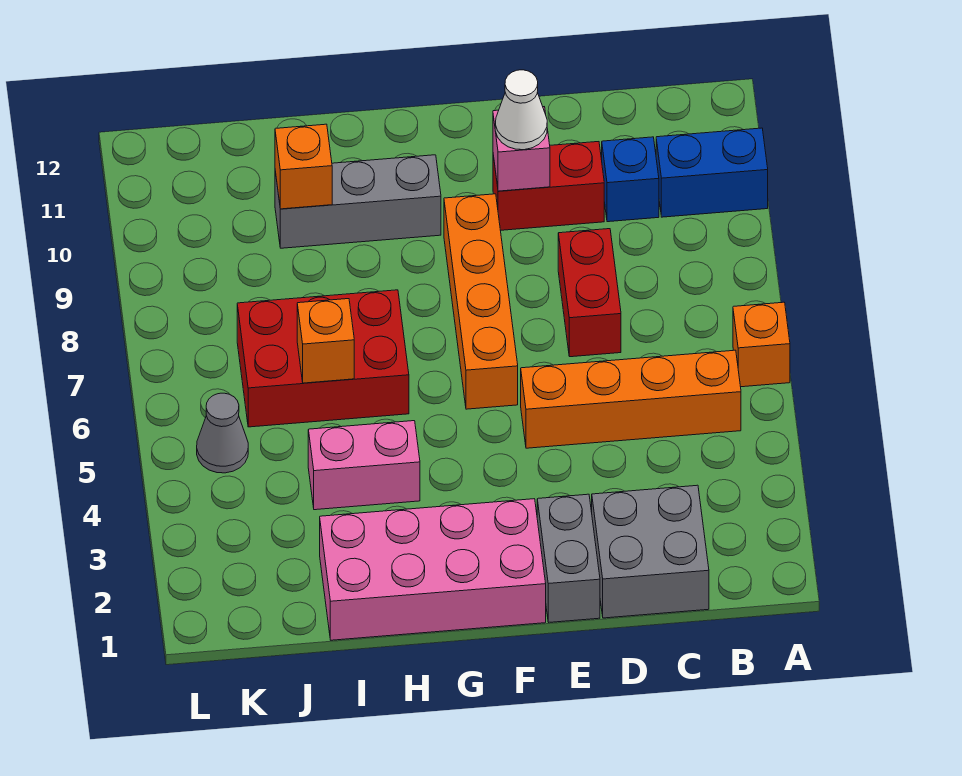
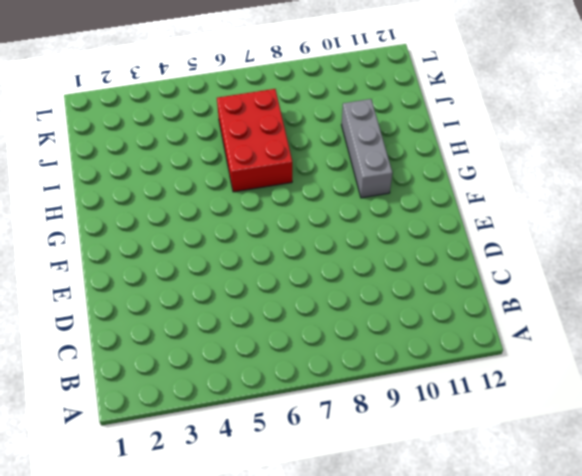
none -> orange 1x1 brick [733,302,790,387]
none -> blue 1x2 brick [656,128,768,217]
none -> orange 1x4 brick [521,350,741,448]

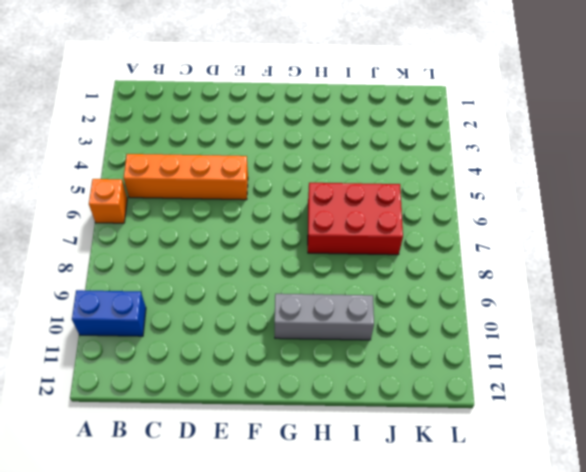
none -> grey 2x2 brick [592,485,709,618]
none -> blue 1x1 brick [602,137,659,222]
none -> red 1x2 brick [558,229,621,357]

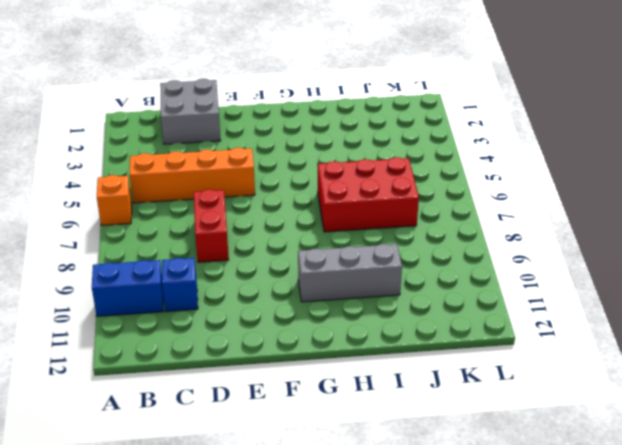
none -> red 1x2 brick [493,142,604,230]
none -> grey 1x2 brick [537,494,600,622]
none -> pink 2x4 brick [320,499,546,640]

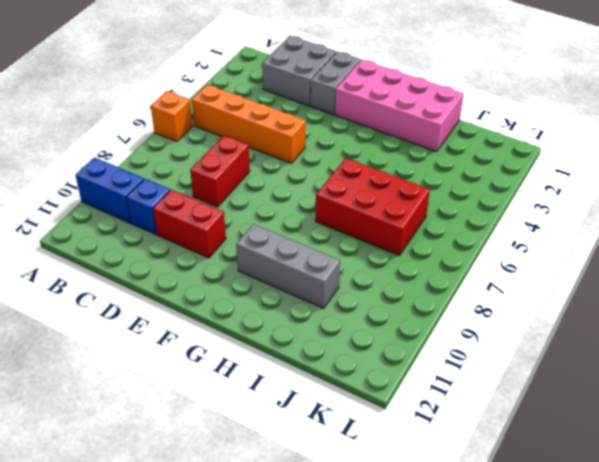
none -> orange 1x4 brick [444,194,518,409]
none -> pink 1x2 brick [308,421,420,510]
none -> grey 1x1 cone [197,393,248,473]

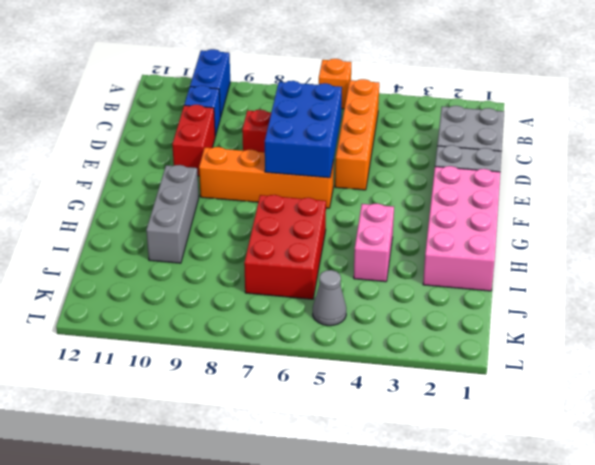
blue 2x3 brick [265,81,342,178] -> none
none -> pink 1x1 brick [493,107,550,191]
none -> orange 1x1 brick [297,299,354,383]
none -> orange 1x1 brick [275,124,332,209]

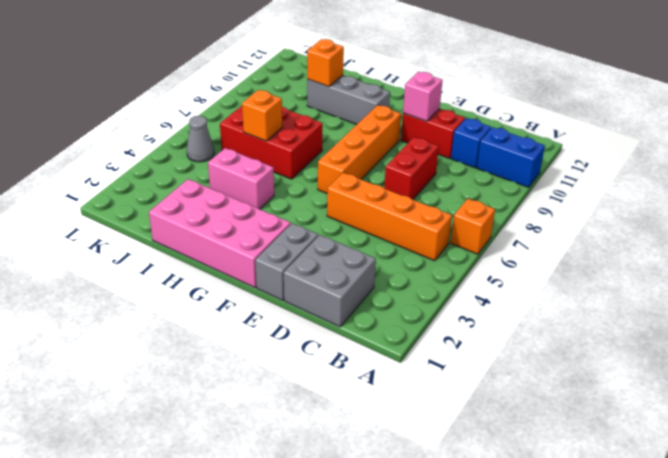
none -> white 1x1 cone [495,70,547,150]

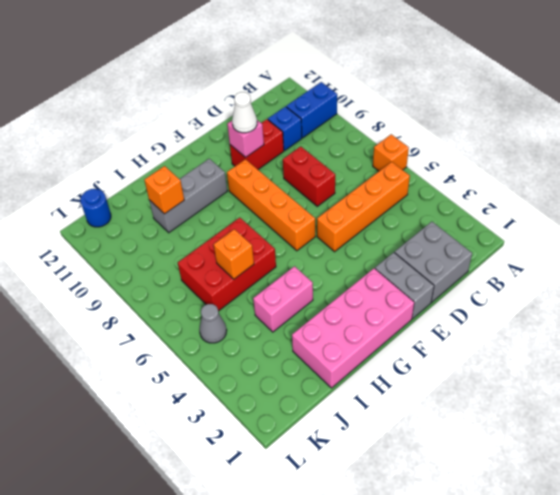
blue 1x1 round brick [80,189,111,227] -> none

